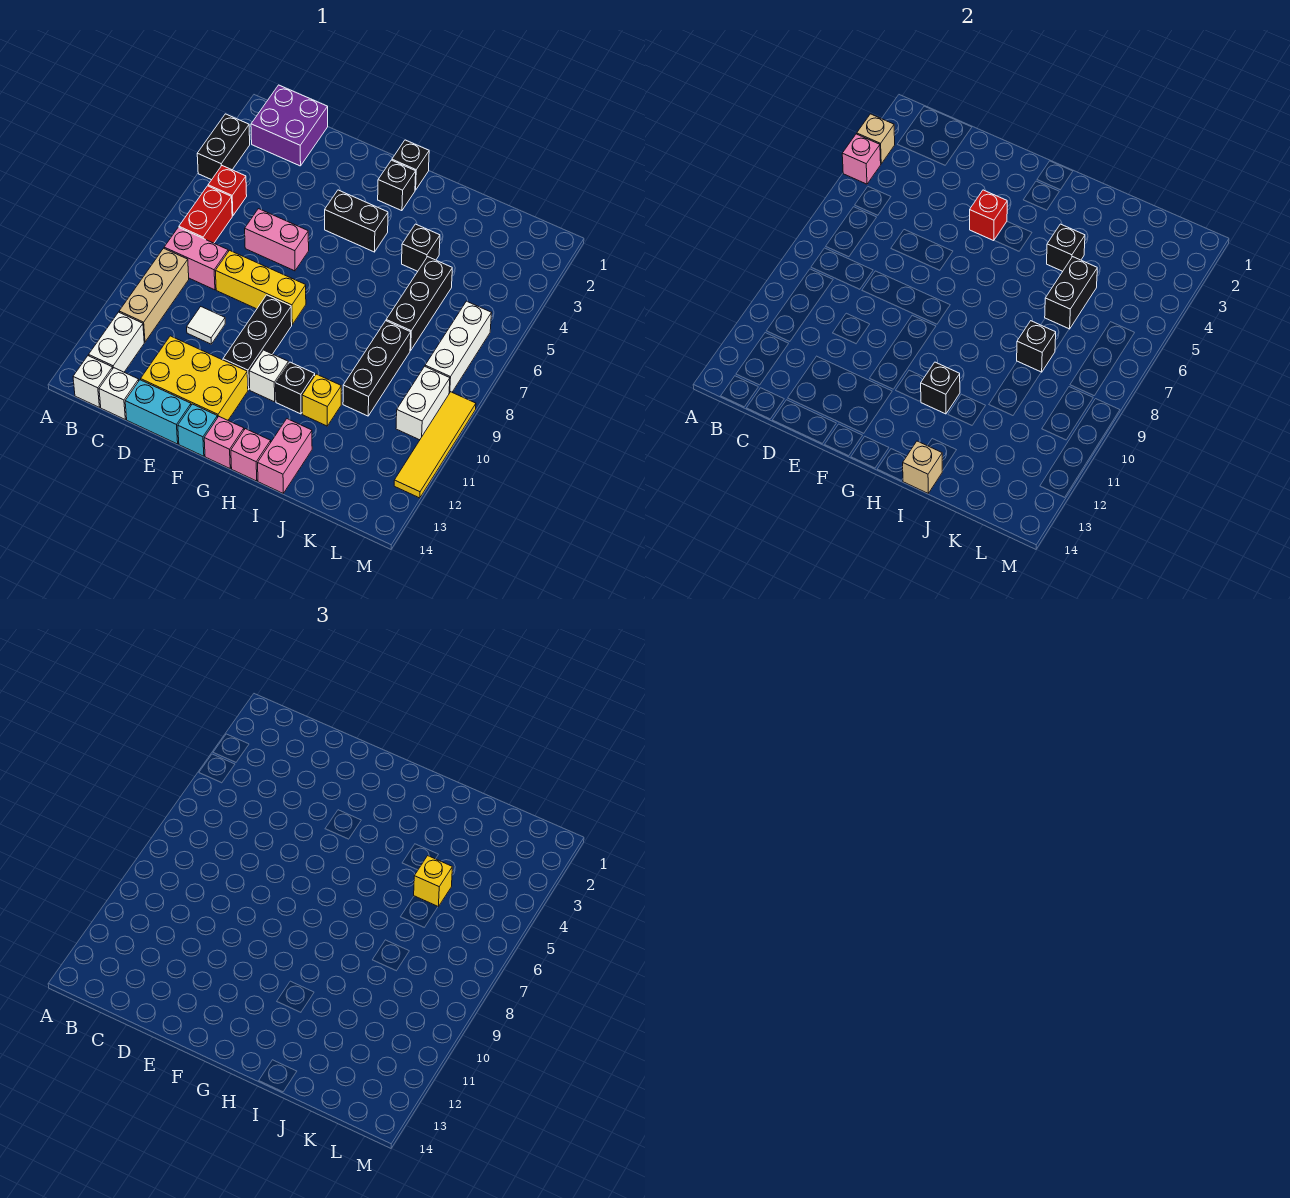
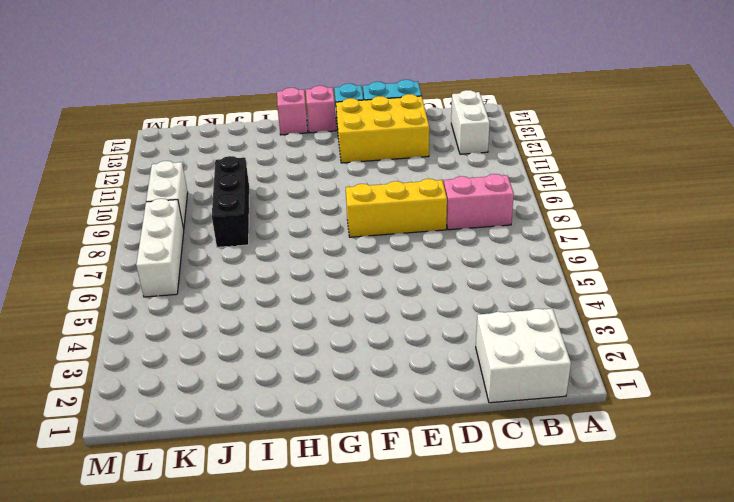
white 2x2 brick [476,309,571,403] -> purple 2x2 brick [251,85,328,166]
none -> black 1x2 brick [197,114,250,180]
none -> red 1x1 brick [208,166,247,216]
none -> red 1x2 brick [179,186,232,243]
none -> tan 1x3 brick [119,248,189,342]

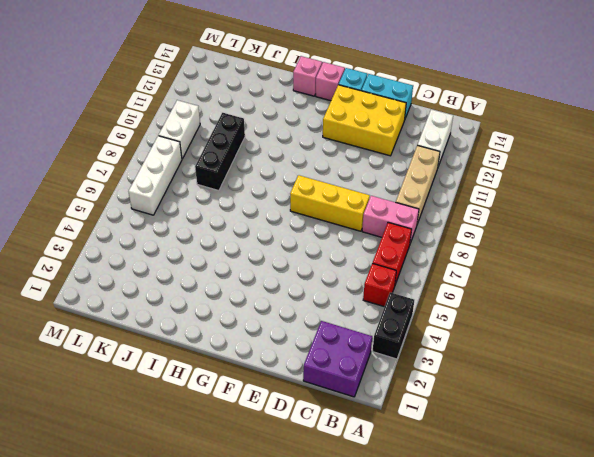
none -> white 1x1 brick [73,356,113,407]
none -> white 1x1 brick [99,368,139,419]
none -> pink 1x2 brick [245,209,309,271]
none -> white 1x1 tile [187,307,225,344]

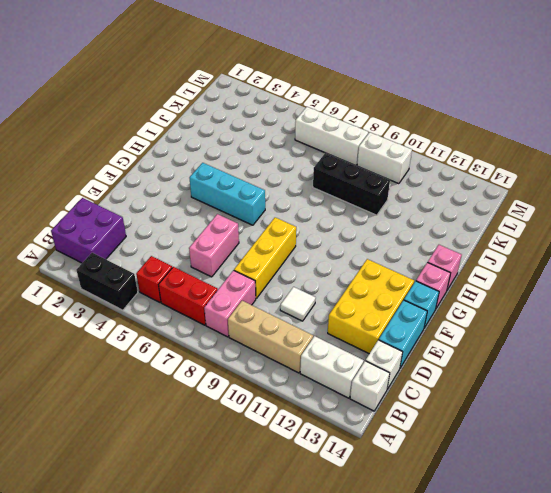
cyan 1x3 brick [190,163,265,225] -> black 1x2 brick [325,190,388,252]
none -> black 1x3 brick [223,295,292,390]
none -> black 1x1 brick [392,140,429,190]
none -> black 1x1 brick [378,160,416,211]
none -> white 1x1 brick [249,350,288,402]

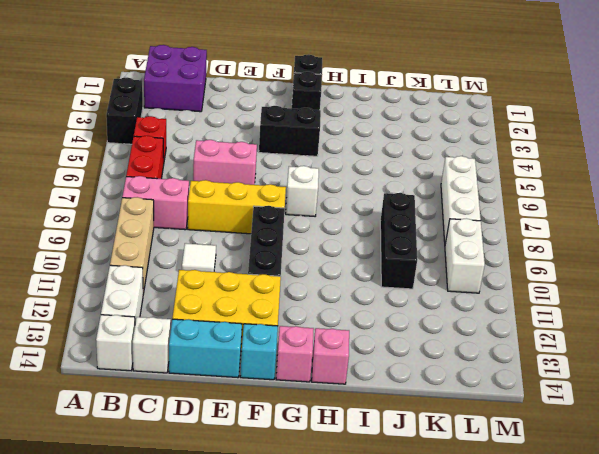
white 1x1 brick [286,166,319,216] -> white 1x1 brick moved to [249,350,288,402]
none -> black 1x1 brick [276,362,315,414]
none -> black 1x1 brick [402,224,440,271]
none -> yellow 1x1 brick [302,374,341,426]
none -> pink 1x2 brick [258,419,312,493]

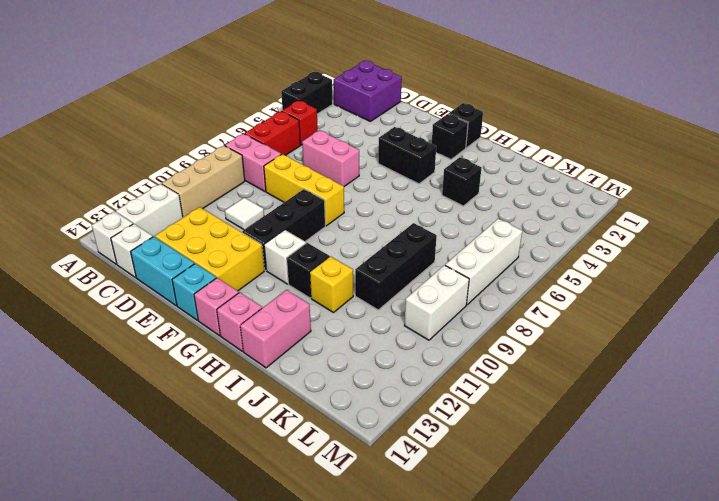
none -> black 1x3 brick [386,257,452,351]
none -> yellow 1x4 tile [394,392,476,498]
none -> tan 1x1 brick [857,114,895,164]
none -> pink 1x1 brick [842,134,881,184]

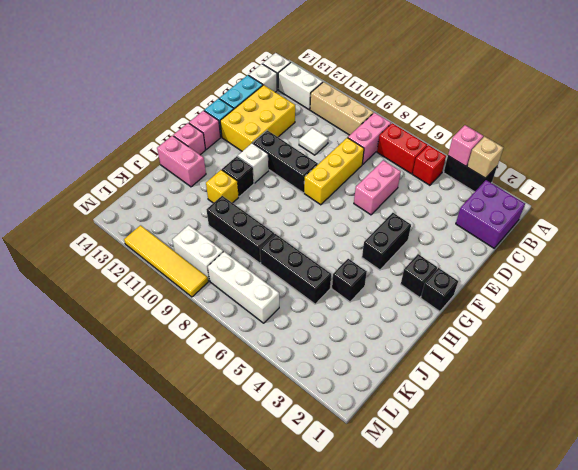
none -> red 1x1 brick [970,190,1007,241]
none -> black 1x1 brick [921,362,960,414]
none -> black 1x1 brick [1047,224,1085,271]
none -> tan 1x1 brick [903,441,942,493]

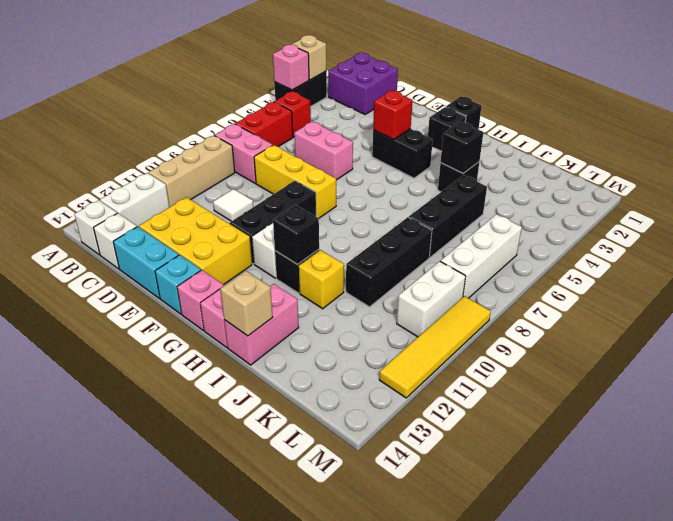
none -> black 1x2 brick [1045,257,1097,329]
none -> black 1x1 brick [1017,321,1056,372]
none -> yellow 1x1 brick [414,856,452,907]

